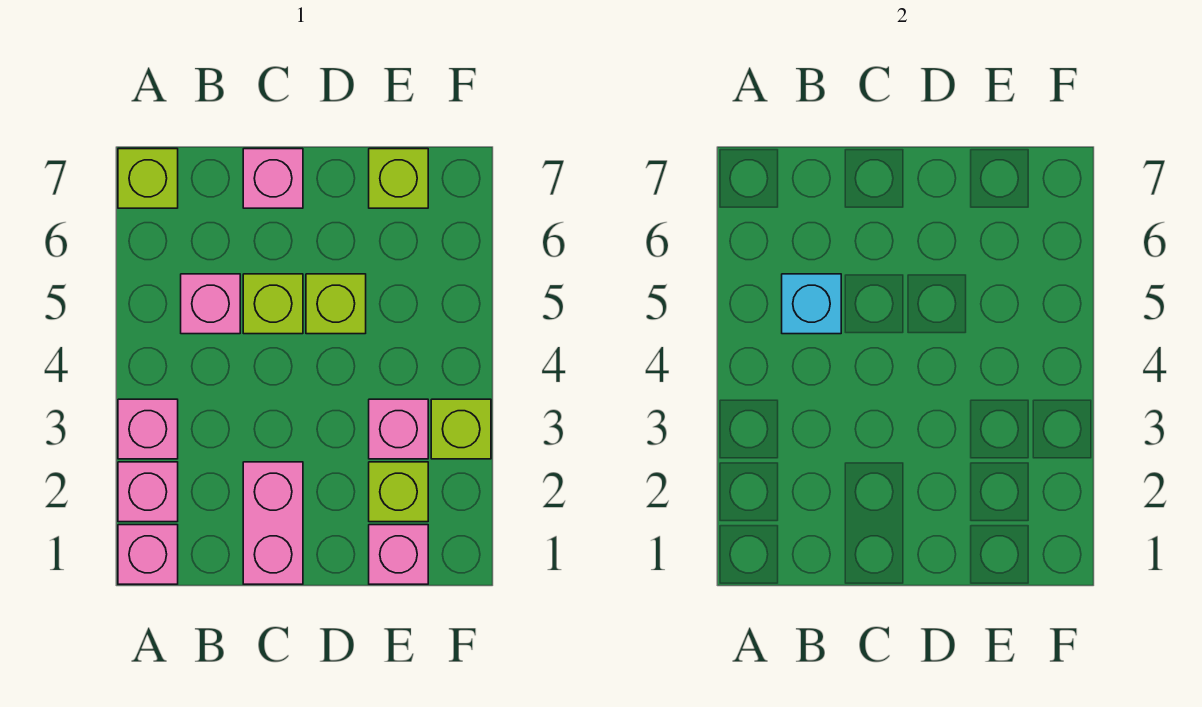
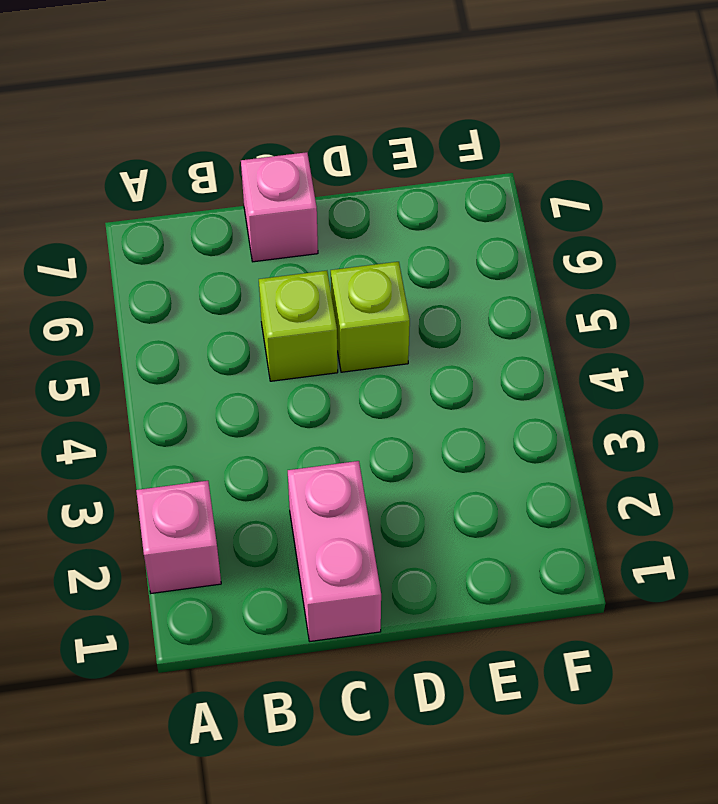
none -> pink 1x1 brick [118,525,178,584]
none -> pink 1x1 brick [118,399,178,459]
none -> lime 1x1 brick [118,149,178,208]

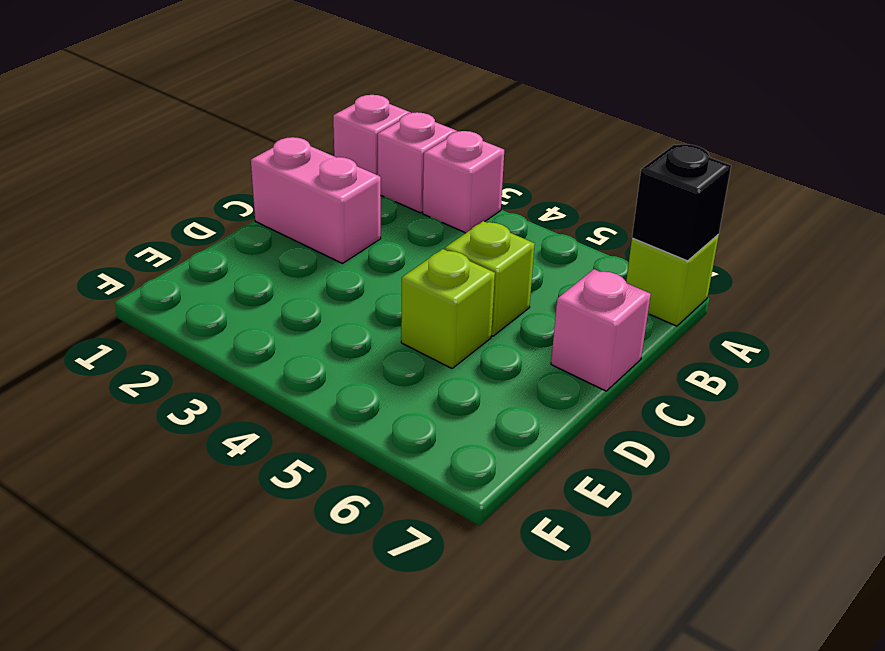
black 1x1 brick [632,144,731,261] -> none
none -> pink 1x1 brick [181,274,240,334]
none -> pink 1x1 brick [369,525,428,584]
none -> lime 1x1 brick [369,462,428,522]

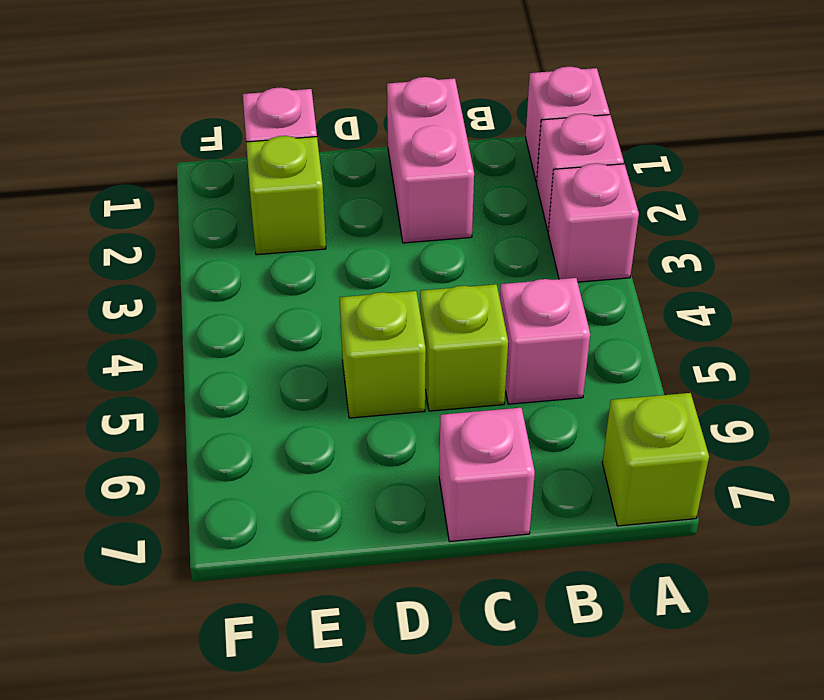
none -> pink 1x1 brick [369,399,428,459]
none -> lime 1x1 brick [369,149,428,208]
none -> lime 1x1 brick [431,399,491,459]

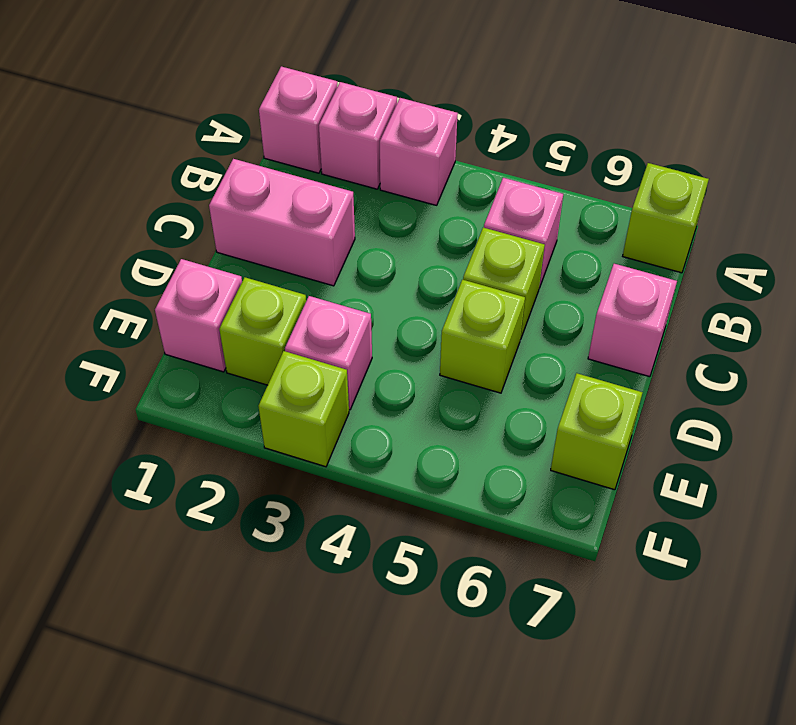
none -> cyan 1x1 brick [782,274,841,334]

